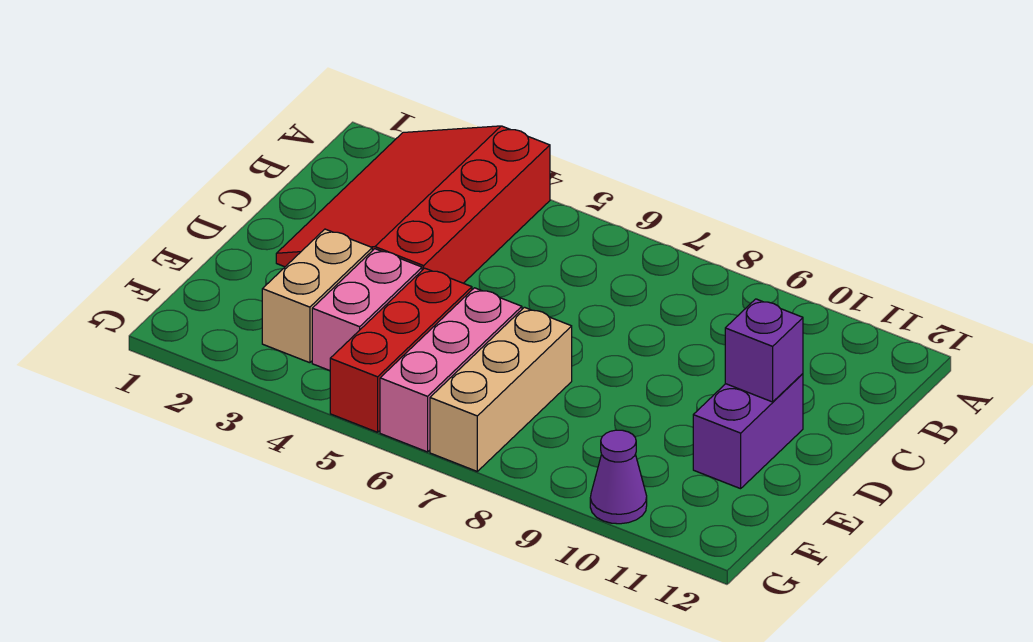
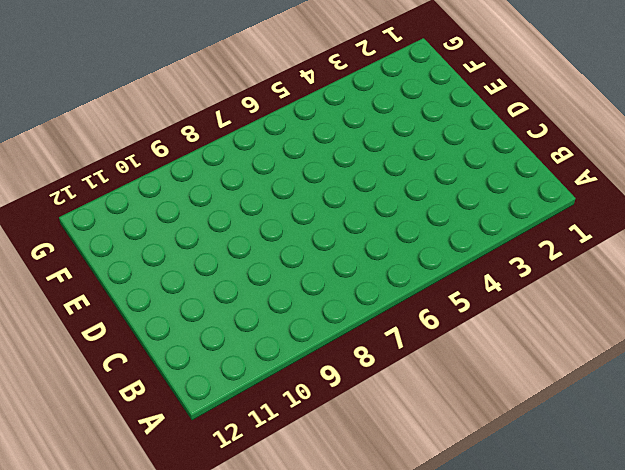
none -> red 3x4 slope [276,126,550,283]
none -> purple 1x2 brick [693,374,803,489]

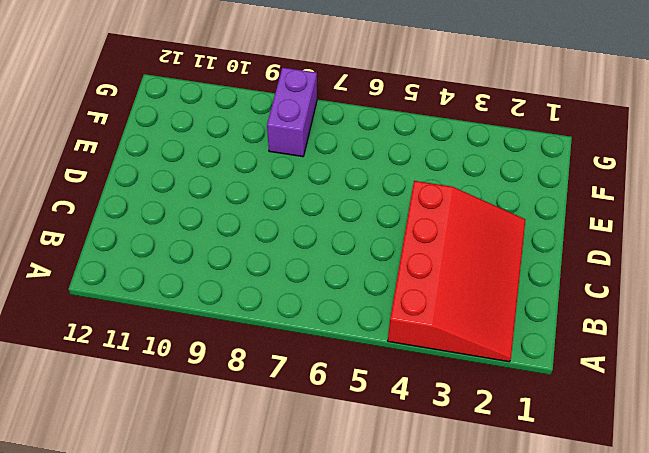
purple 1x2 brick [267,68,317,157] -> purple 1x2 brick moved to [693,374,803,489]
none -> tan 1x2 brick [262,229,372,363]
none -> pink 1x2 brick [312,249,422,371]

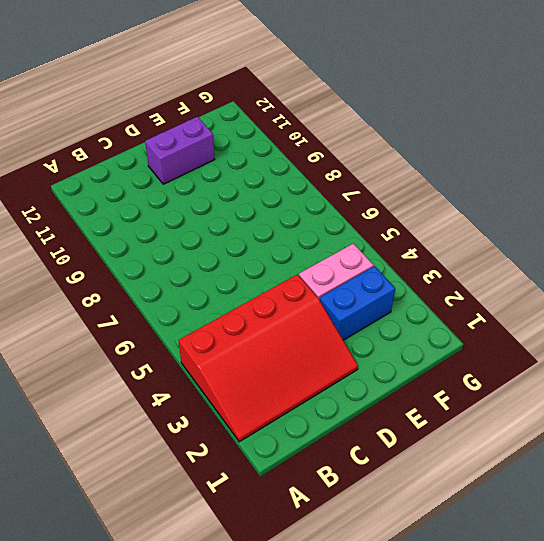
blue 1x2 brick [319,266,395,340] -> tan 1x2 brick [262,229,372,363]
none -> red 1x3 brick [330,268,472,432]
none -> pink 1x3 brick [380,288,522,452]

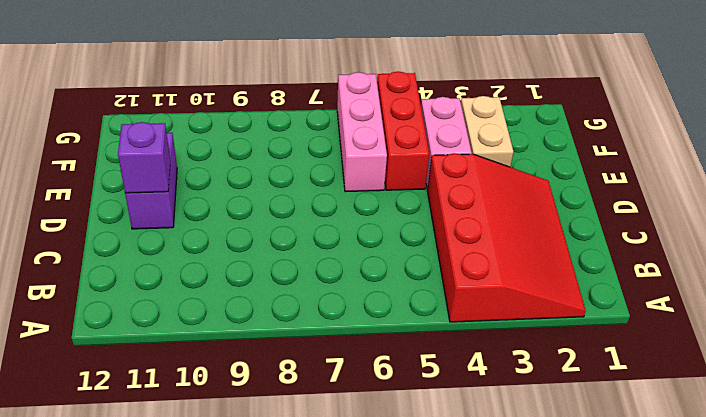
none -> tan 1x3 brick [430,307,572,471]
none -> purple 1x1 cone [590,430,647,524]

